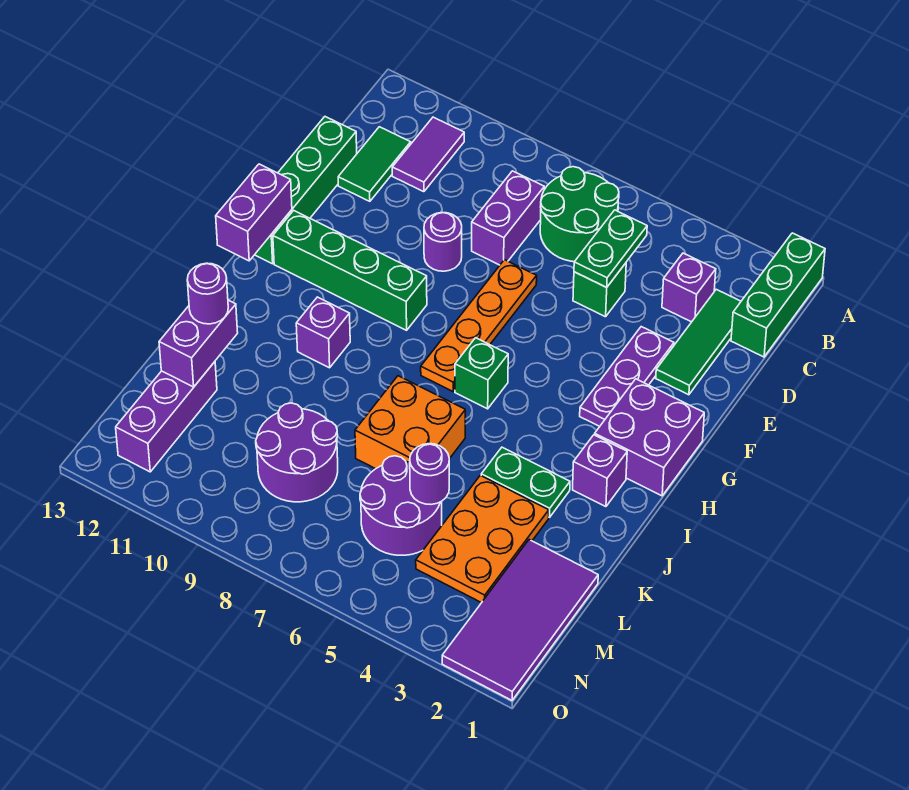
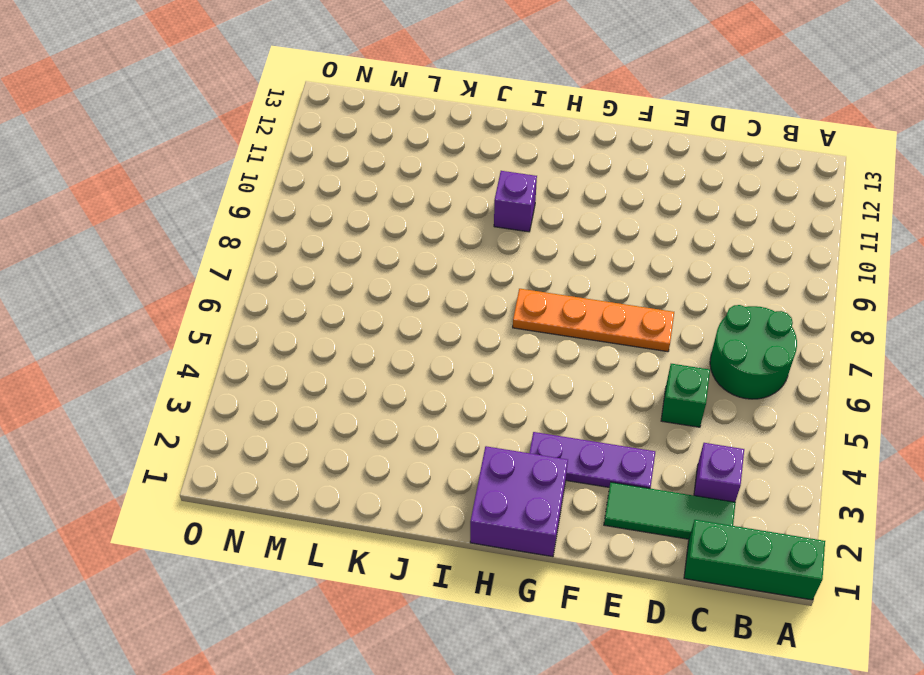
none -> purple 1x2 tile [392,117,464,192]
none -> purple 1x2 brick [472,171,544,265]
none -> green 1x2 tile [338,127,411,201]

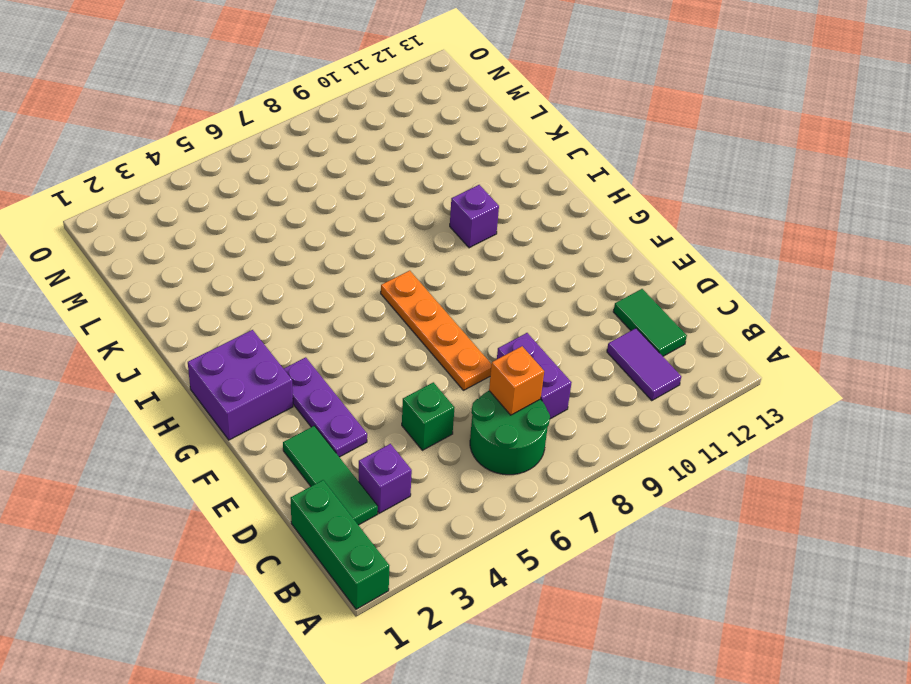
orange 1x1 brick [489,346,544,415] -> none
none -> green 1x4 brick [255,117,357,264]
none -> purple 1x1 round brick [424,213,462,271]
none -> green 1x4 brick [273,211,427,330]

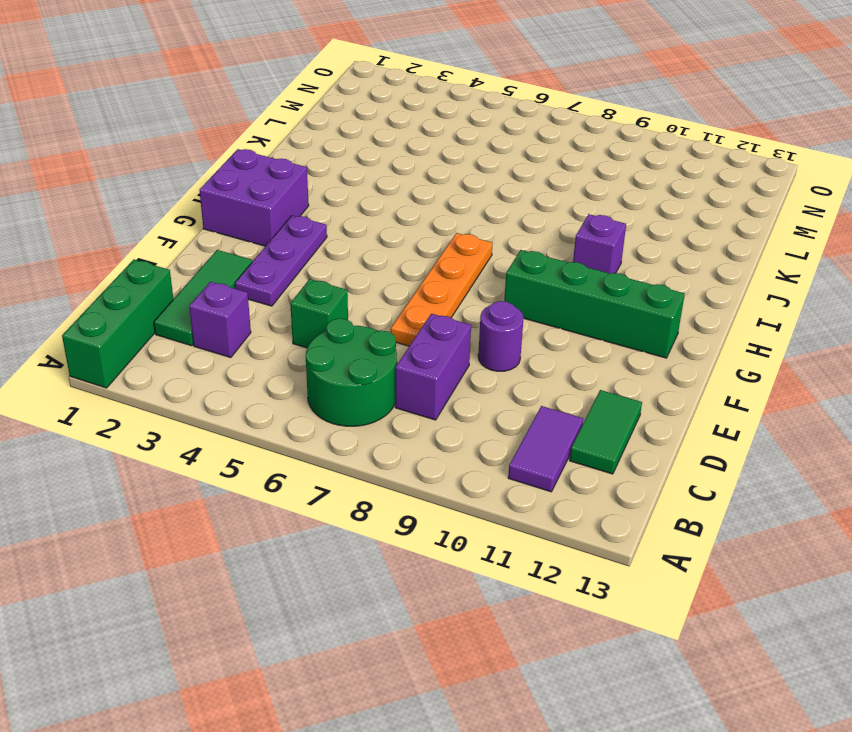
none -> green 1x4 brick [255,117,357,264]
none -> green 1x1 brick [455,338,508,409]
none -> purple 1x1 brick [573,435,627,507]

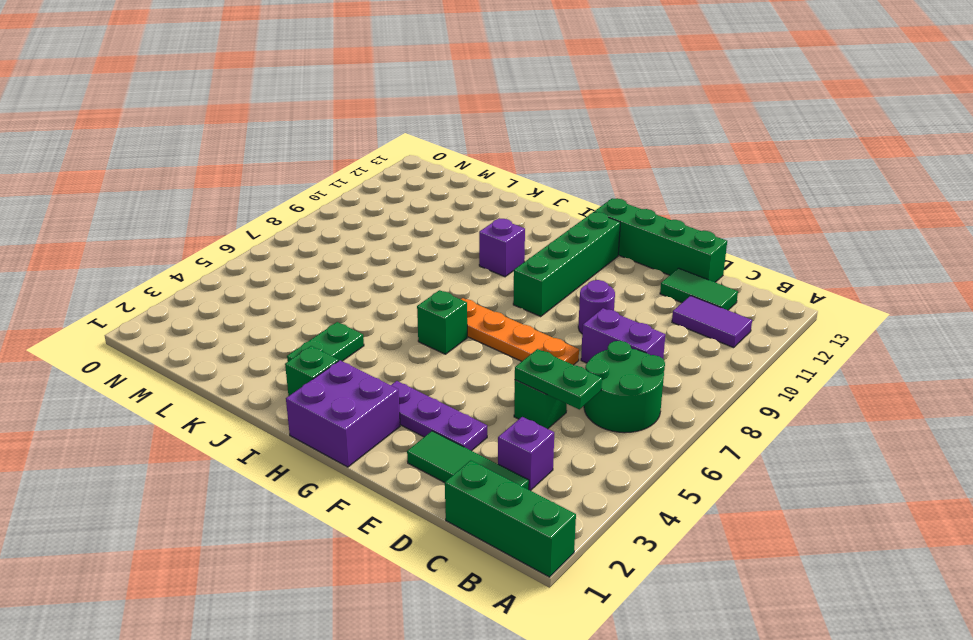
green 1x1 brick [285,346,339,396] -> purple 1x1 brick [573,435,627,507]
none -> orange 2x2 brick [355,376,465,469]
none -> orange 2x3 plate [416,475,549,603]
none -> purple 2x4 tile [442,540,598,700]

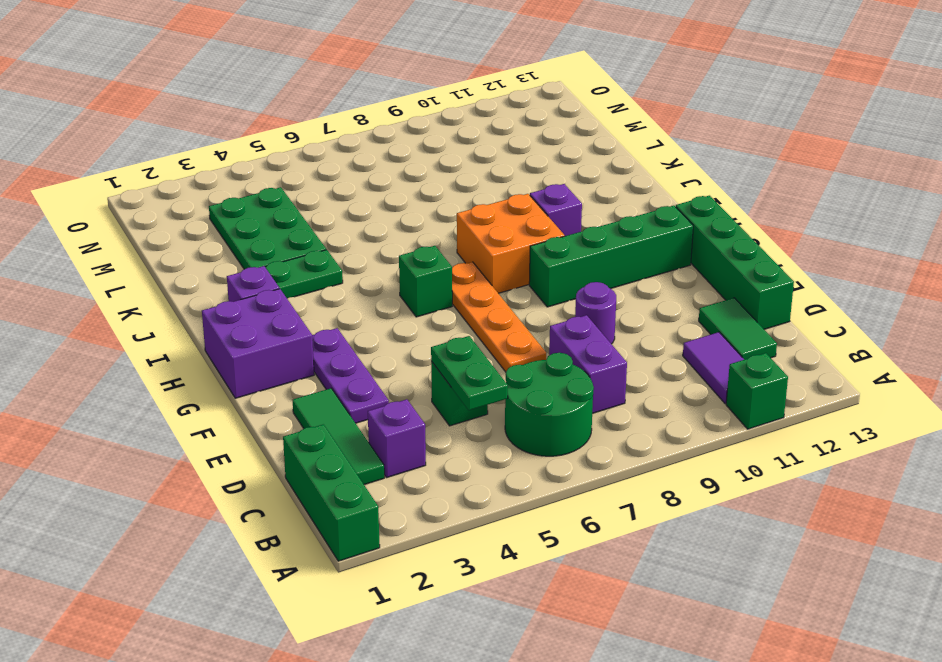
green 1x1 brick [726,353,788,429] -> none
orange 2x2 brick [457,194,565,293] -> orange 2x2 brick moved to [355,376,465,469]
green 2x3 plate [209,187,326,269] -> orange 2x3 plate [416,475,549,603]
none -> purple 2x4 tile [442,540,598,700]
none -> purple 2x2 round brick [360,456,442,555]
none -> purple 2x2 round brick [256,403,338,502]

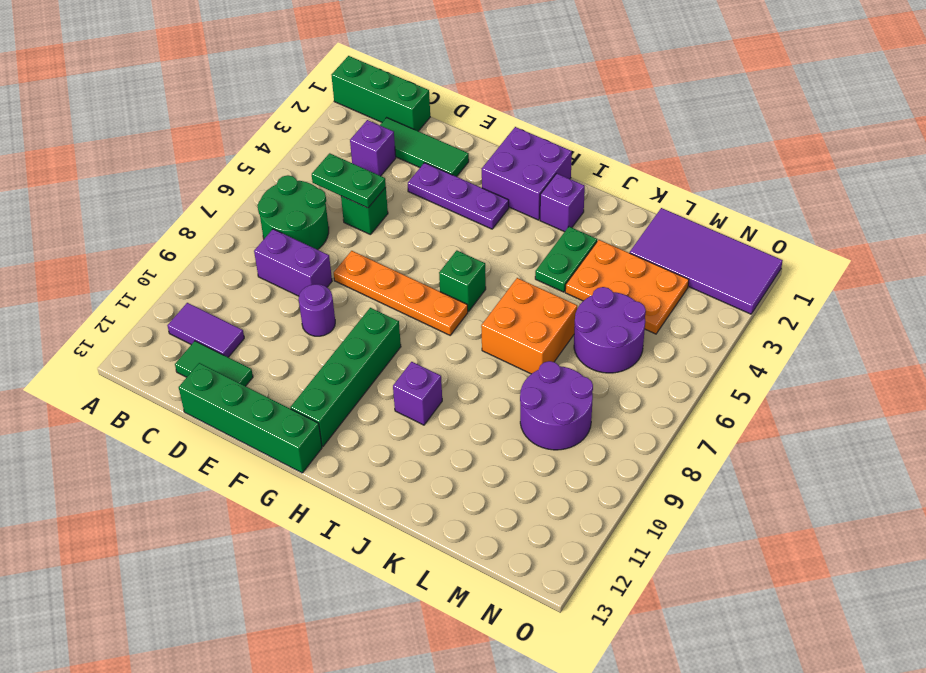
none -> purple 1x3 brick [116,362,217,472]
none -> purple 1x2 brick [216,164,292,261]
none -> purple 1x2 brick [159,300,238,387]

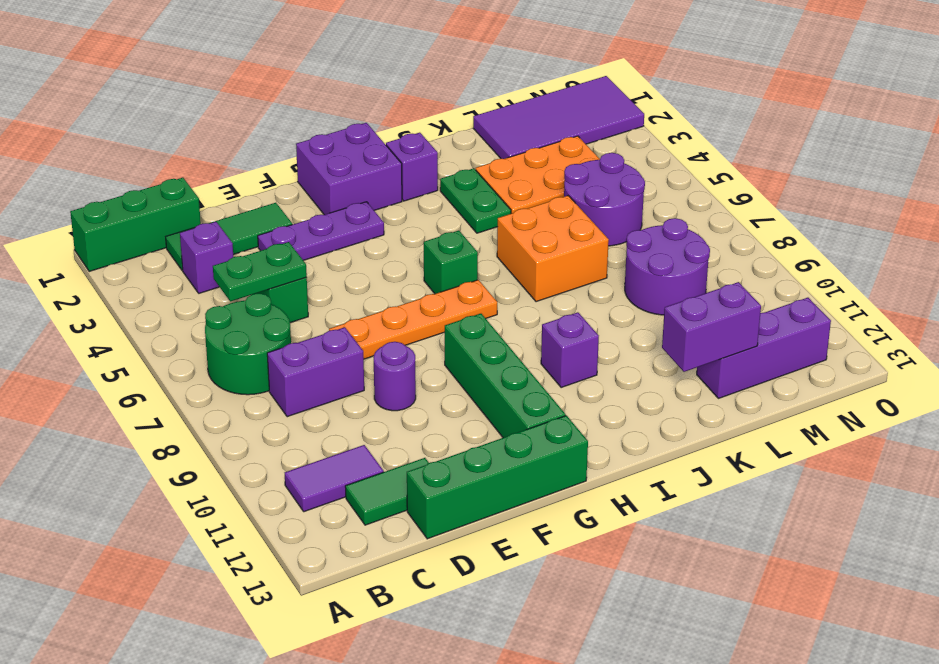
none -> purple 1x2 brick [216,164,292,261]
none -> purple 1x1 round brick [410,444,449,504]
none -> purple 1x1 round brick [187,263,228,324]

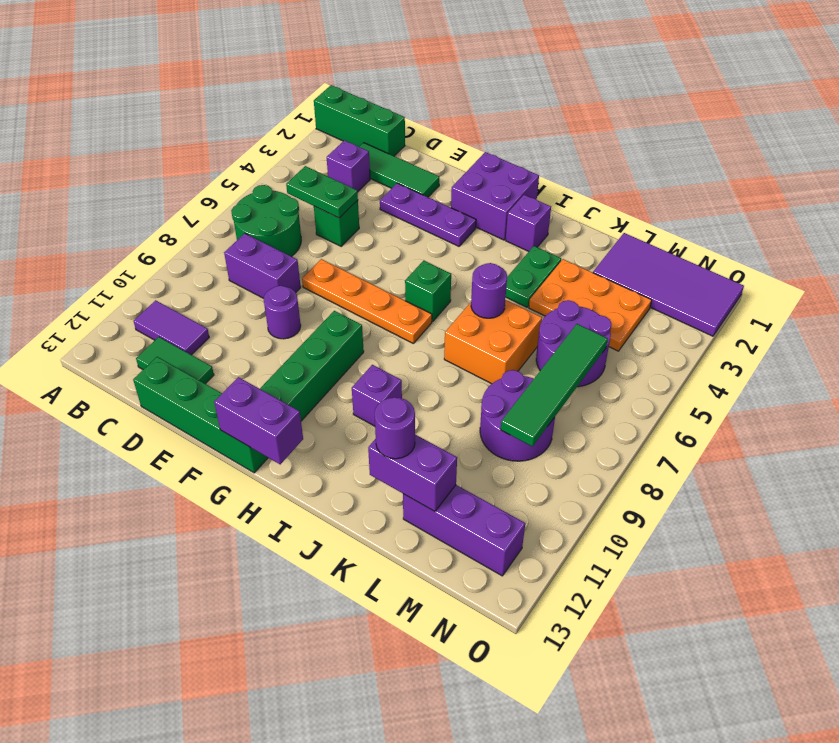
purple 1x1 round brick [471,263,507,318] -> purple 1x1 round brick moved to [410,444,449,504]
green 1x4 tile [501,324,608,447] -> none

